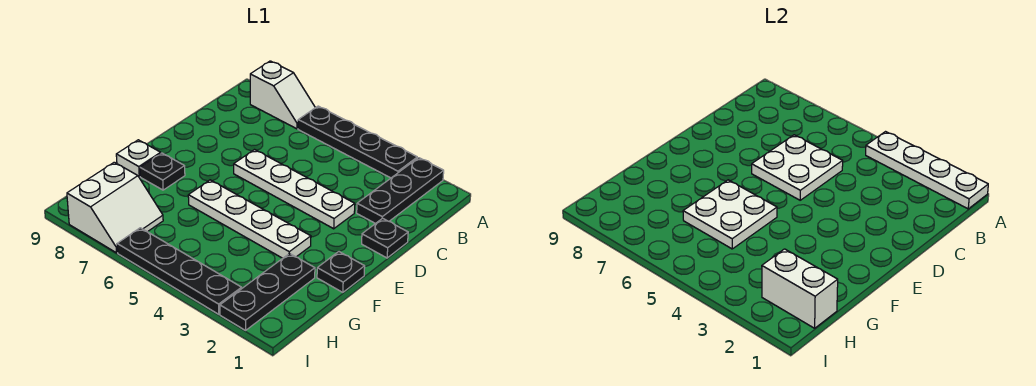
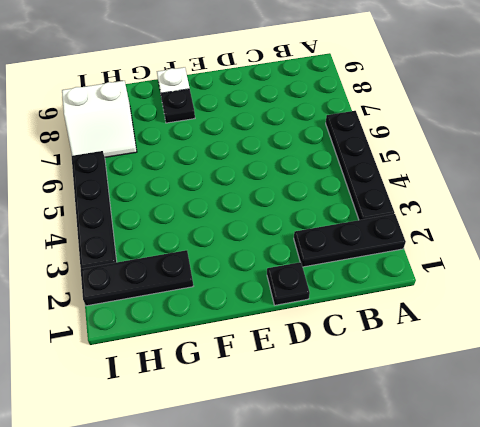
none -> white 1x2 slope [250,61,315,129]
none -> white 1x4 plate [234,150,355,229]
none -> black 1x1 plate [317,252,365,292]

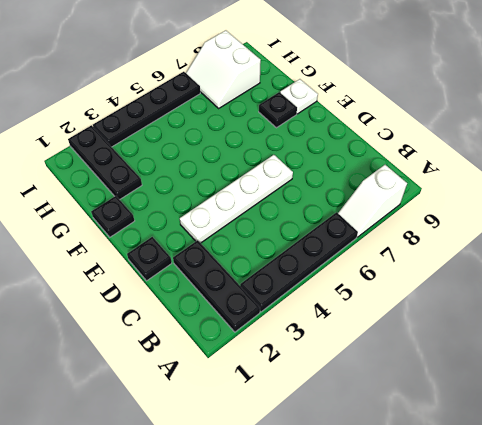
none -> white 1x4 plate [188,180,311,258]
none -> white 1x4 plate [866,132,988,209]
none -> white 2x2 plate [752,135,843,200]

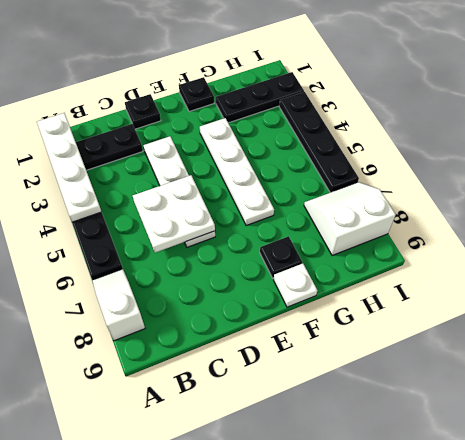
none -> white 2x2 plate [683,180,777,249]
none -> white 1x2 brick [762,249,838,328]

